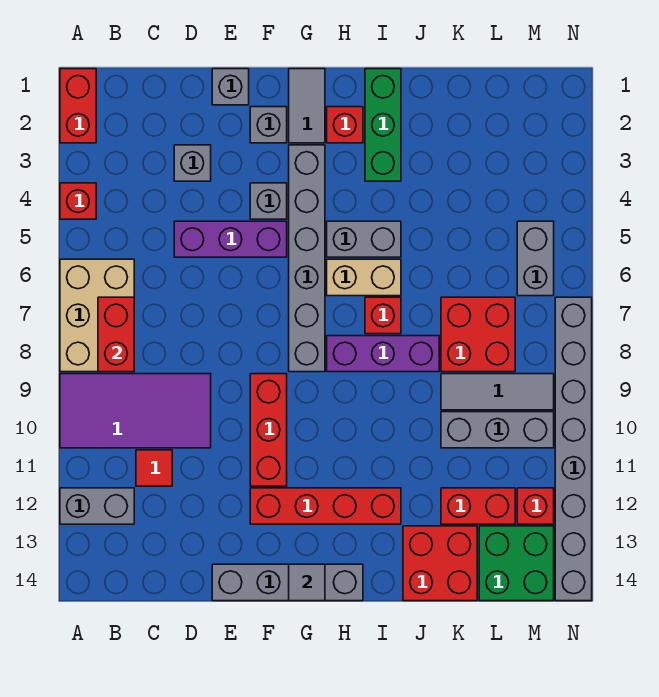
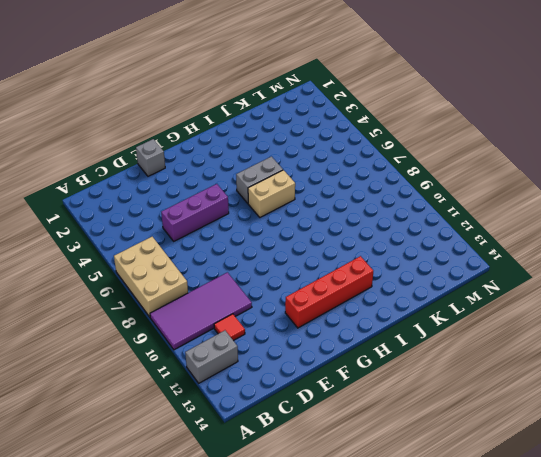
none -> red 1x2 brick [60,69,96,143]
none -> red 1x1 brick [60,183,96,219]
none -> grey 1x1 brick [174,145,211,181]
none -> grey 1x4 brick [212,564,363,601]

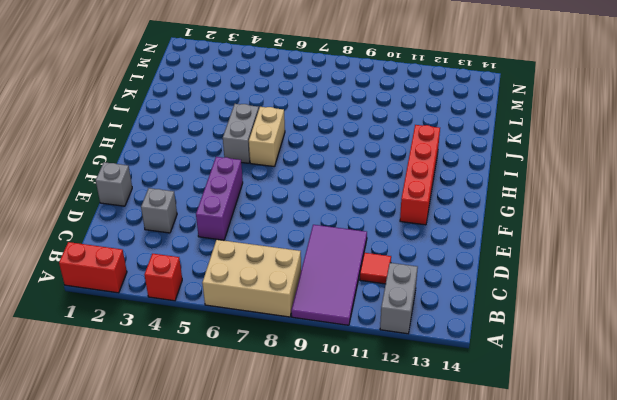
none -> grey 1x4 brick [212,564,363,601]
none -> grey 1x1 brick [250,107,287,143]
none -> grey 1x1 brick [250,183,287,219]
none -> red 1x3 brick [250,374,287,486]

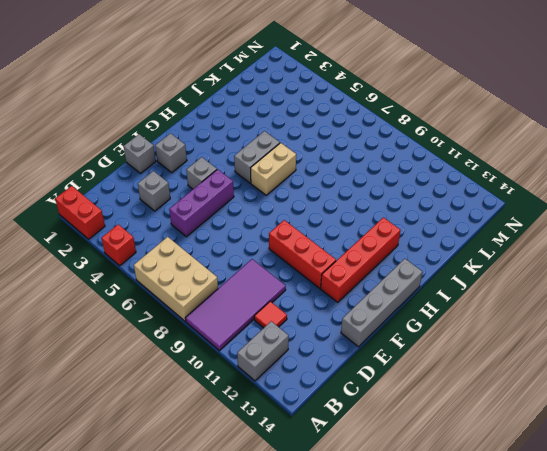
none -> grey 1x2 tile [289,69,325,143]
none -> grey 1x6 brick [289,145,325,372]
none -> red 1x1 brick [327,107,363,143]
none -> purple 1x3 brick [327,336,439,372]

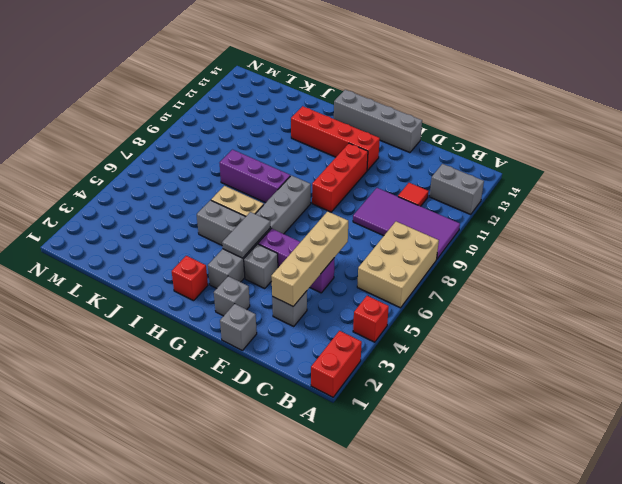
tan 1x4 brick [271,211,348,306] -> none
grey 1x2 tile [222,212,270,258] -> grey 1x2 tile moved to [289,69,325,143]
none -> green 1x3 brick [365,69,401,181]
none -> red 1x1 brick [365,297,401,334]
none -> red 2x2 brick [403,526,477,601]
none -> red 2x2 brick [441,297,515,372]

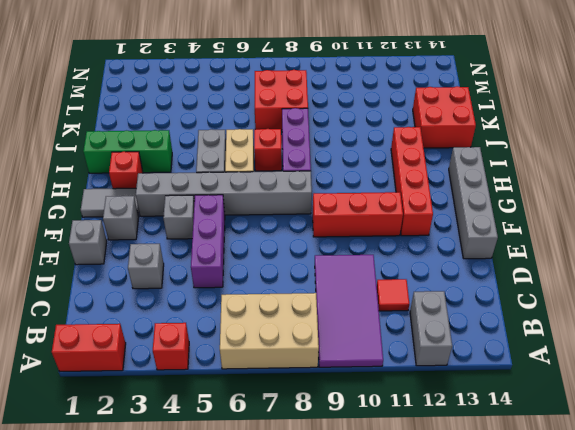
none -> grey 1x3 tile [441,374,554,410]
none -> grey 1x3 brick [441,412,554,448]
none -> red 1x2 brick [441,488,515,524]
none -> green 2x2 brick [479,526,554,601]

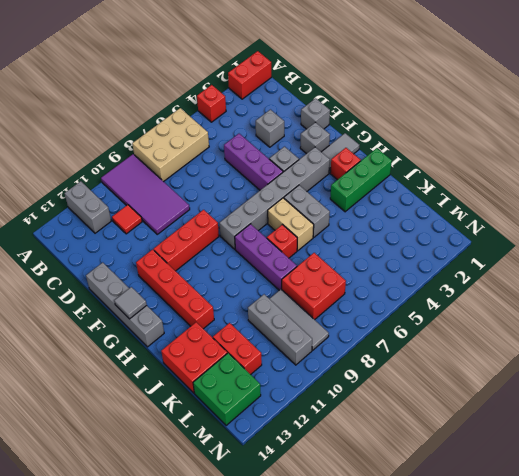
none -> grey 1x2 brick [517,221,554,296]
none -> red 1x1 brick [517,488,554,524]
none -> grey 1x8 brick [555,297,592,601]
none -> red 1x2 brick [98,297,134,372]

